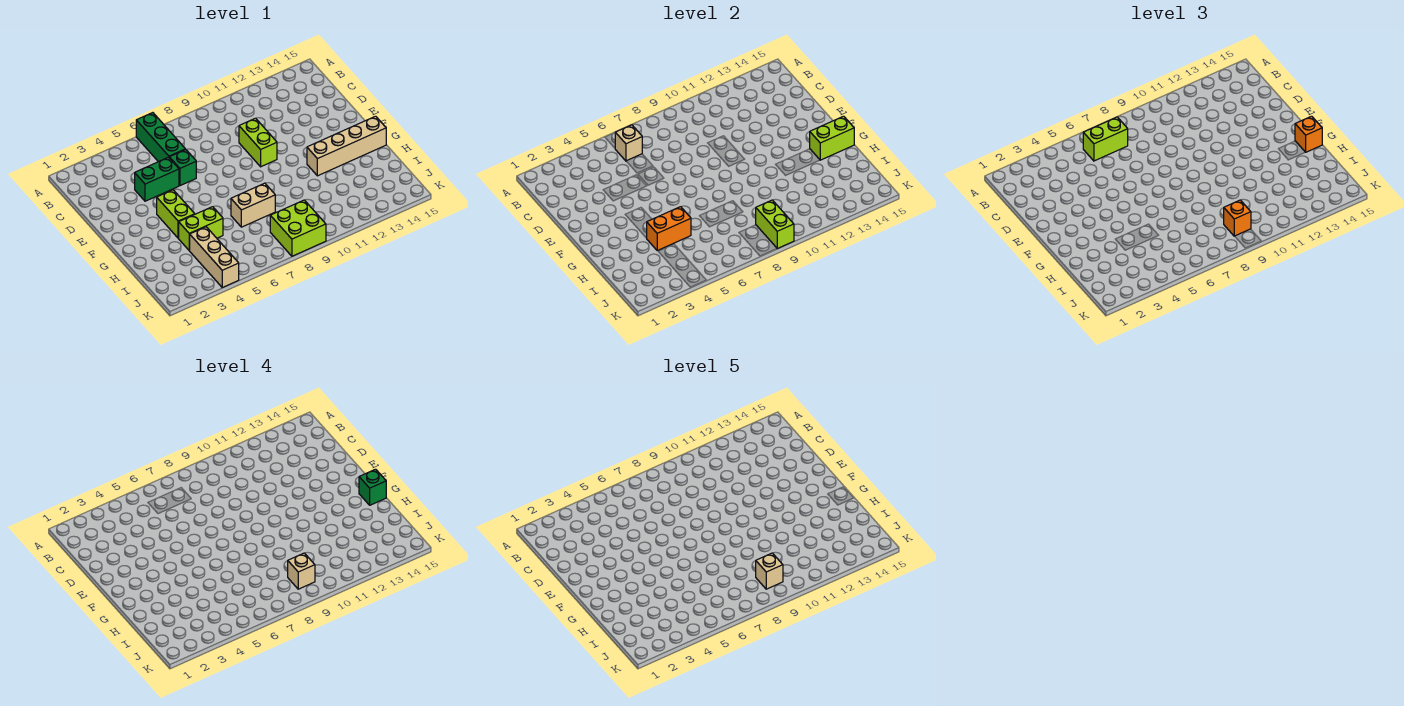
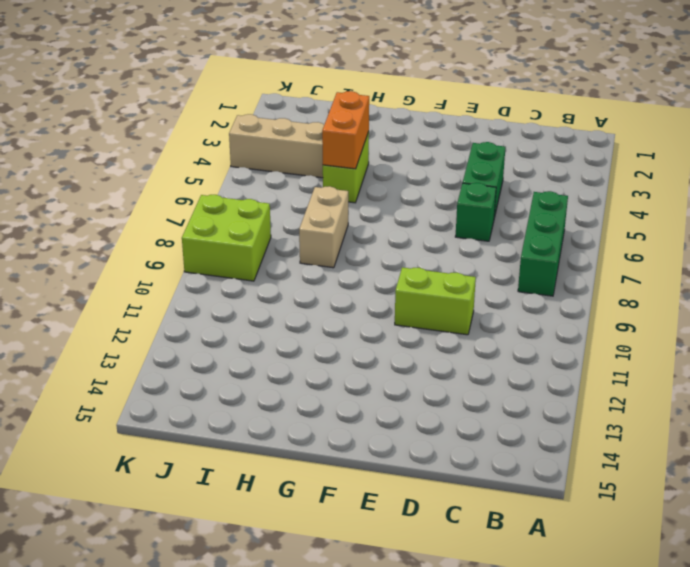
green 1x3 brick [518,191,568,296] -> green 1x3 brick turned to [136,113,185,162]
none -> lime 1x2 brick [157,190,195,238]
none -> tan 1x4 brick [307,116,386,176]
none -> tan 1x1 brick [615,125,642,161]

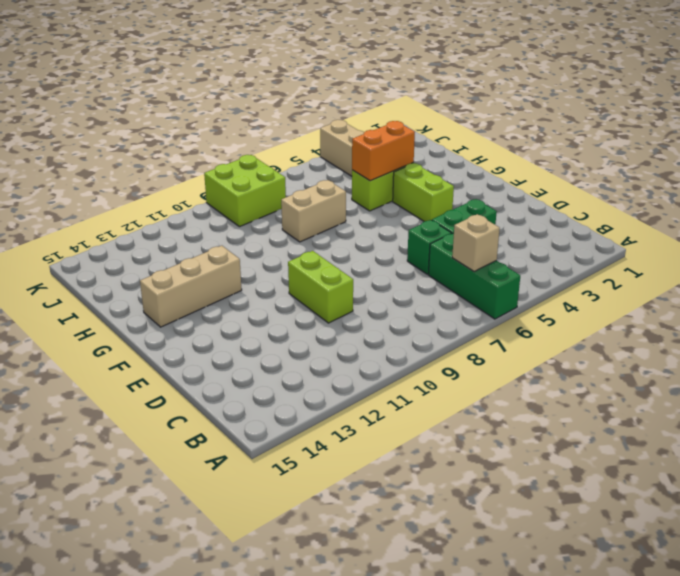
tan 1x3 brick [140,246,242,327] -> tan 1x4 brick [307,116,386,176]
none -> lime 1x2 brick [810,116,854,160]
none -> lime 1x2 brick [756,200,794,248]
none -> lime 1x2 brick [1083,117,1128,161]

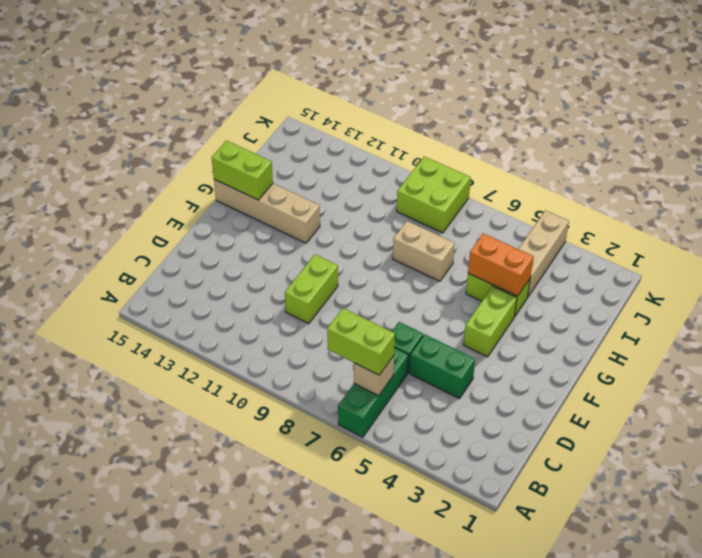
none -> lime 1x2 brick [756,200,794,248]
none -> orange 1x1 brick [1295,116,1322,152]
none -> orange 1x1 brick [1224,200,1251,236]

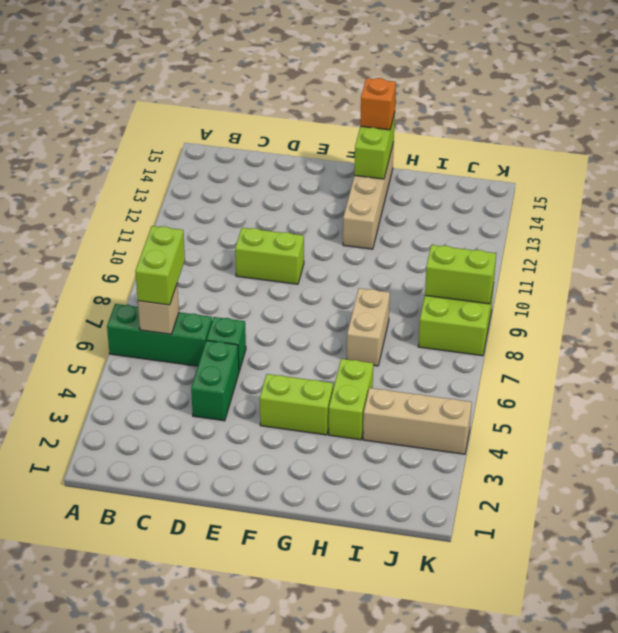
none -> orange 1x2 brick [647,207,691,250]
none -> orange 1x1 brick [1224,200,1251,236]
none -> green 1x1 brick [359,469,386,505]

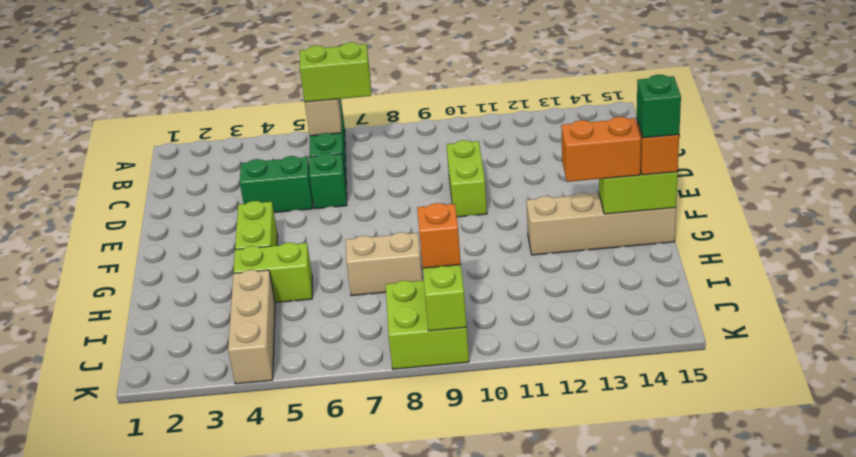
orange 1x2 brick [561,117,641,182] -> orange 1x2 brick moved to [647,207,691,250]
none -> tan 1x1 brick [288,553,315,589]
none -> tan 1x1 brick [756,553,783,589]

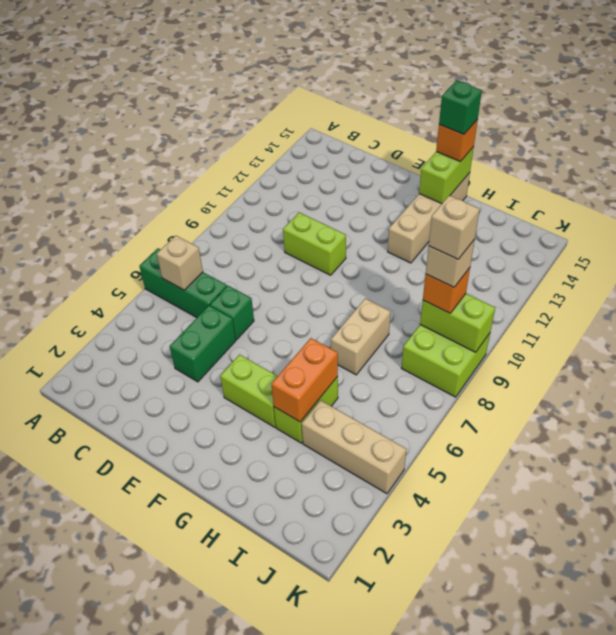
none -> lime 1x2 brick [1083,117,1128,161]

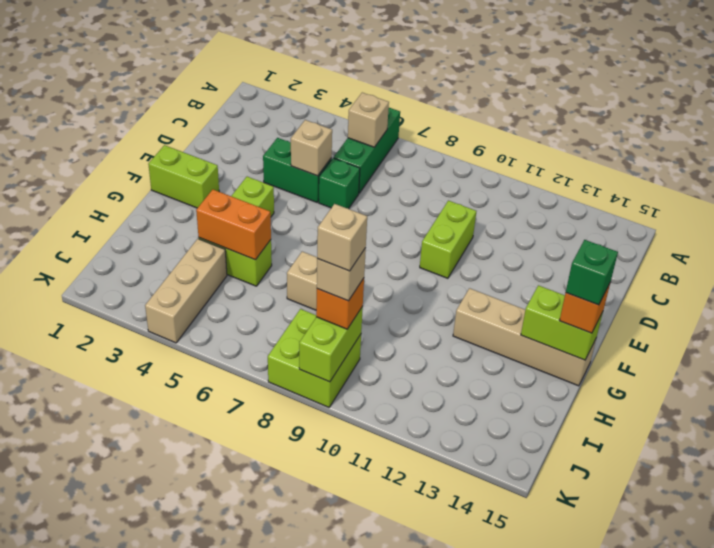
tan 1x1 brick [290,120,332,176] -> none
lime 1x2 brick [148,145,219,208] -> lime 1x2 brick moved to [1083,117,1128,161]

